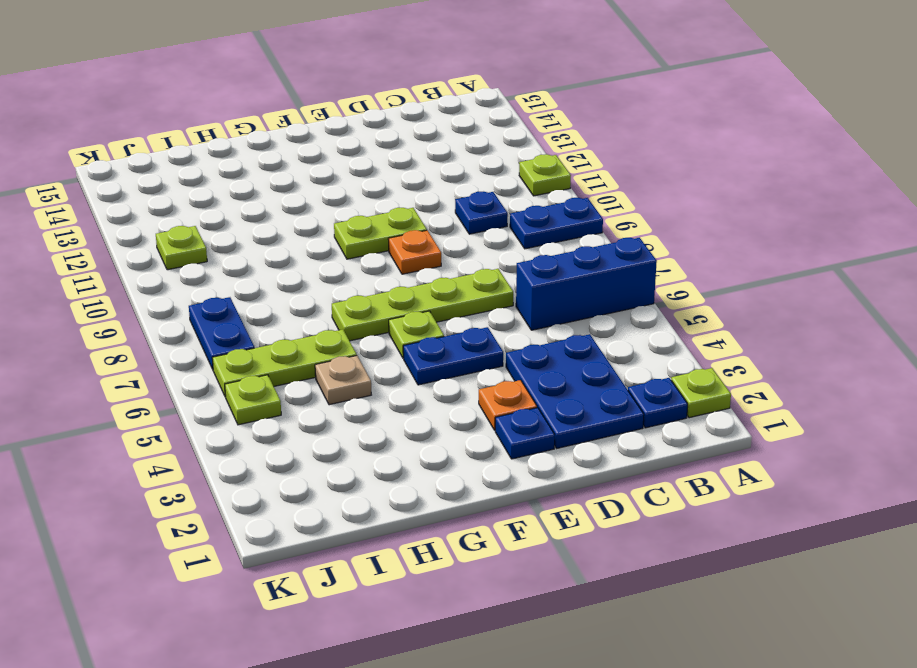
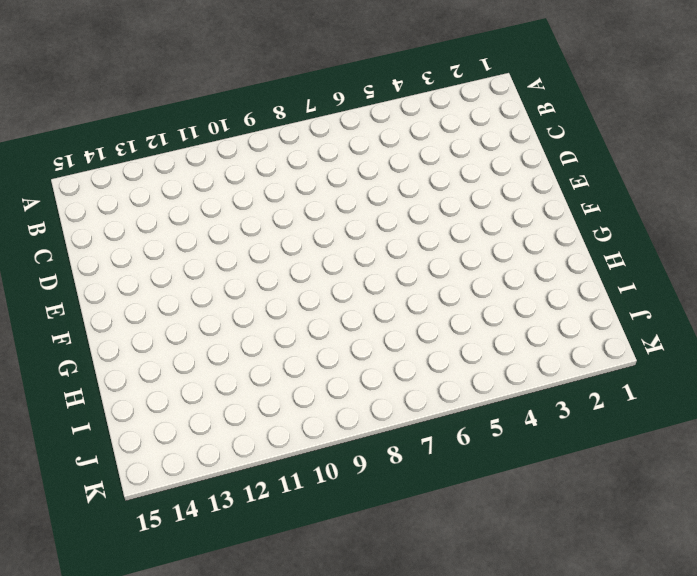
none -> lime 1x1 plate [671,368,731,418]
none -> blue 1x3 brick [516,238,657,330]
none -> blue 1x2 plate [510,198,603,249]

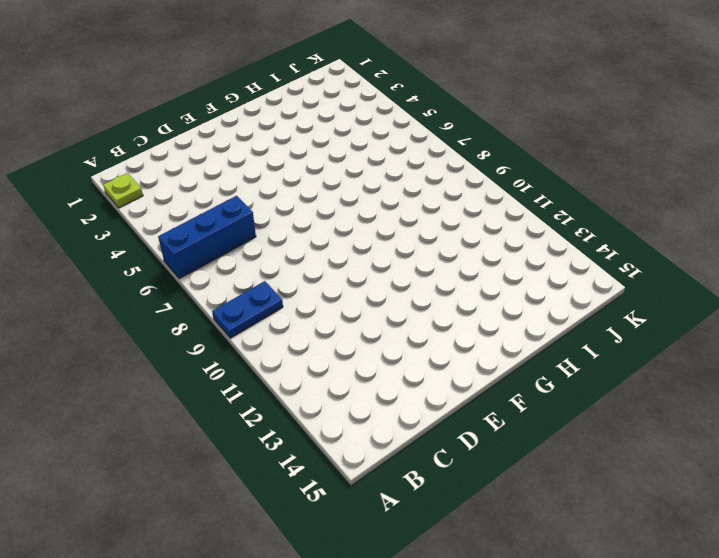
none -> lime 1x1 plate [519,154,571,196]
none -> blue 1x1 plate [628,378,688,428]
none -> blue 2x3 plate [506,334,644,448]

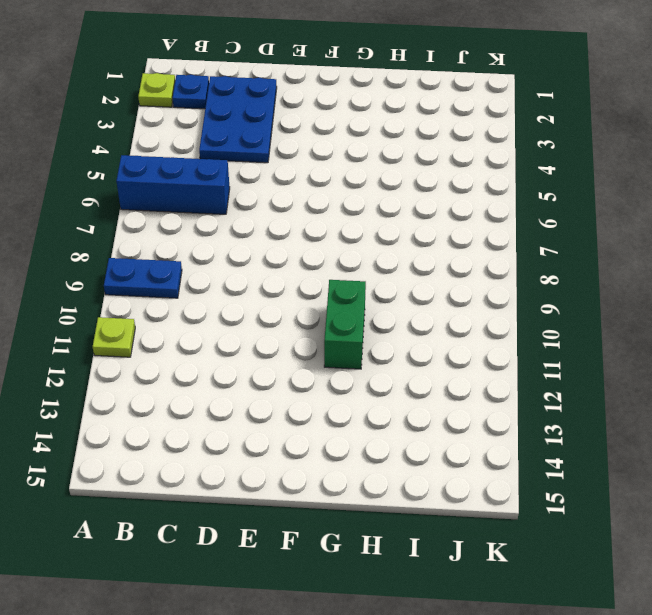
green 1x2 brick [324,280,366,369] -> none
none -> blue 1x1 plate [455,192,508,234]
none -> lime 1x4 plate [332,269,513,341]
none -> blue 1x1 plate [495,408,555,459]

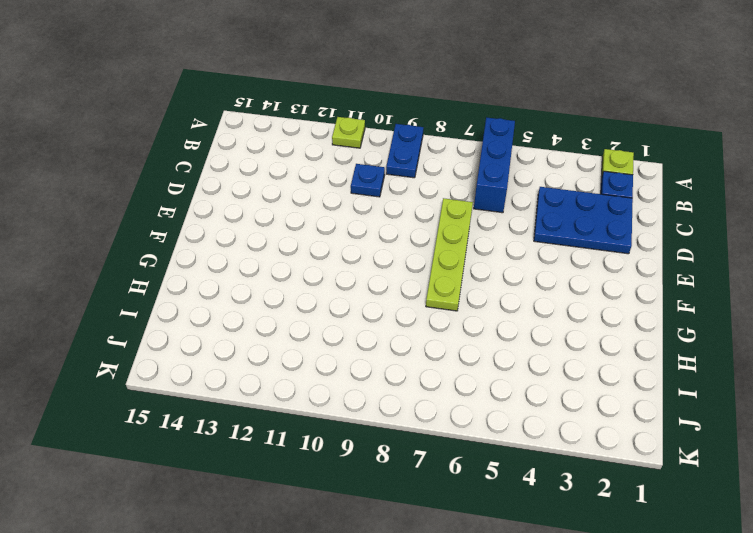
none -> blue 1x1 plate [495,408,555,459]
none -> orange 1x1 plate [479,380,537,430]
none -> blue 1x2 plate [403,327,503,385]

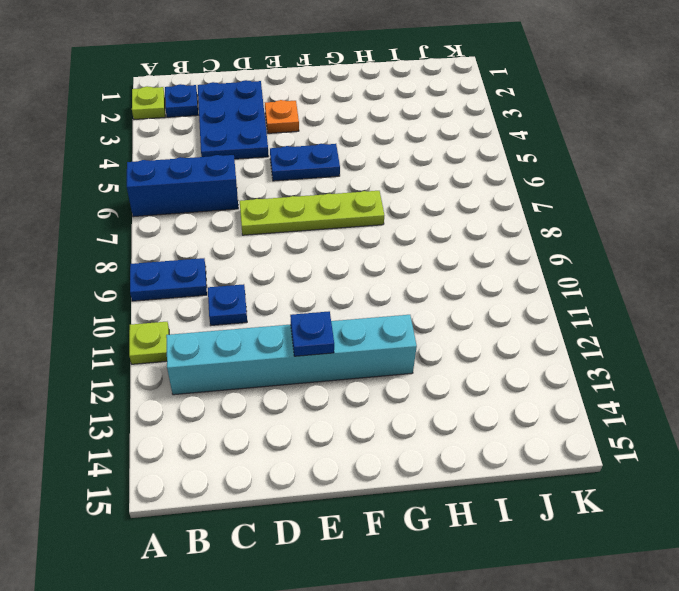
cyan 1x6 brick [166,315,417,395] -> none
blue 1x1 plate [290,311,334,356] -> blue 1x1 plate moved to [495,408,555,459]
none -> orange 1x1 plate [388,230,441,274]
none -> lime 1x2 plate [334,208,427,259]
none -> lime 1x1 plate [389,311,444,358]

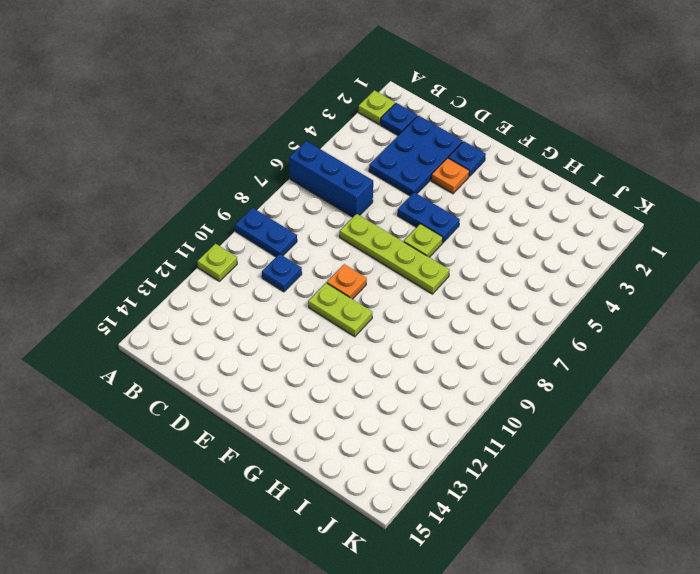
none -> tan 1x1 plate [315,356,371,405]
none -> lime 1x3 plate [212,329,357,397]
none -> lime 1x1 plate [225,375,281,425]

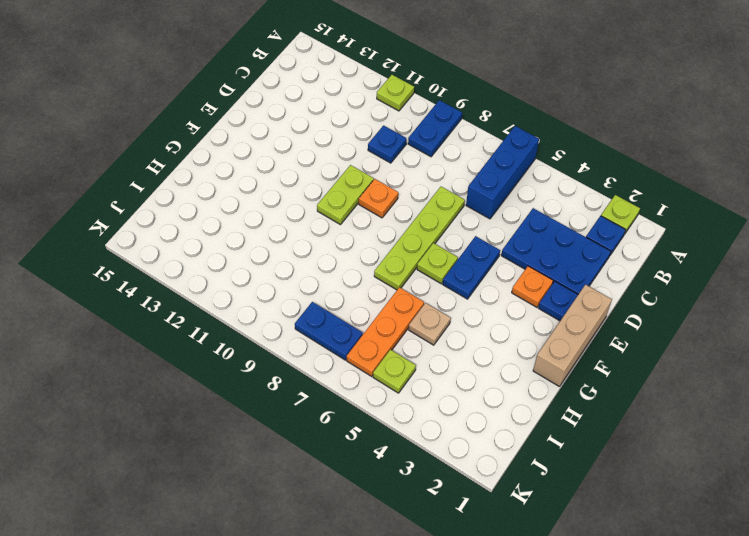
tan 1x3 brick [533,285,612,387] -> none
orange 1x3 plate [347,287,424,377] -> lime 1x3 plate [212,329,357,397]
none -> lime 1x1 plate [156,226,207,270]

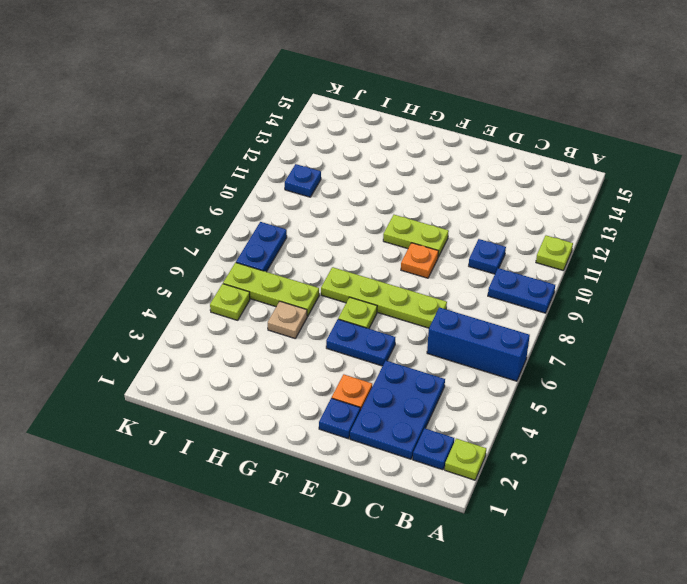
blue 1x1 plate [285,164,321,197] -> lime 1x1 plate [156,226,207,270]

